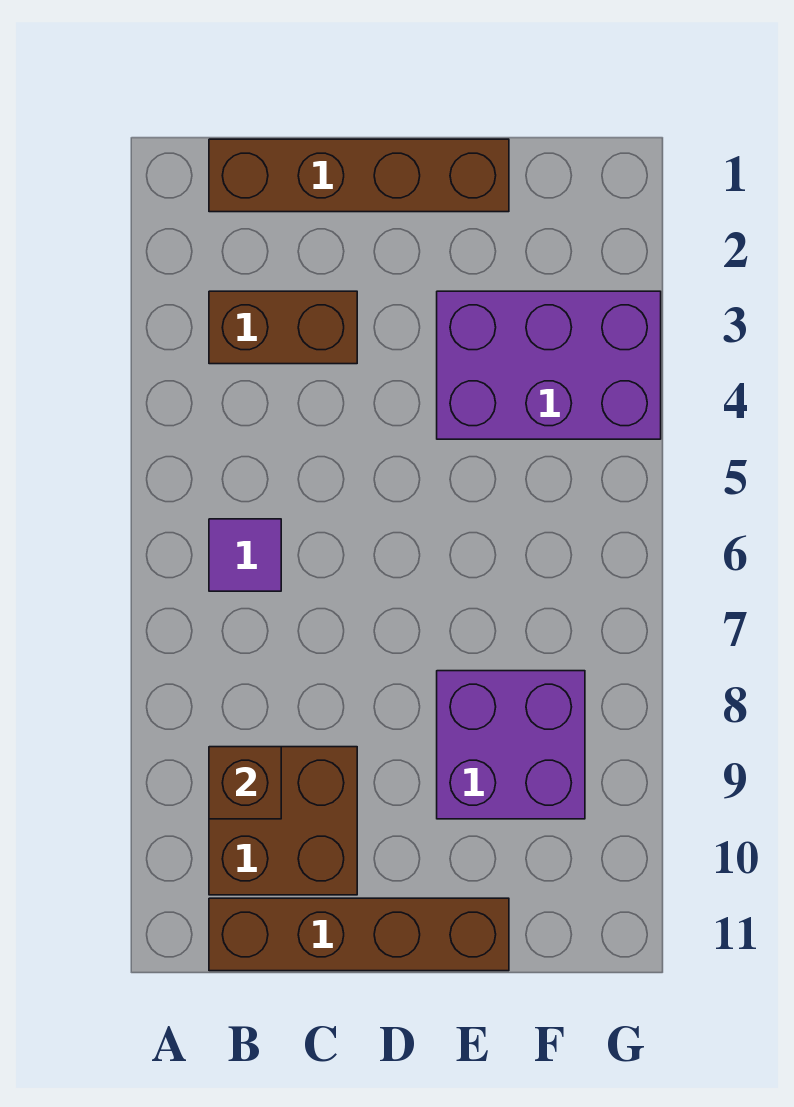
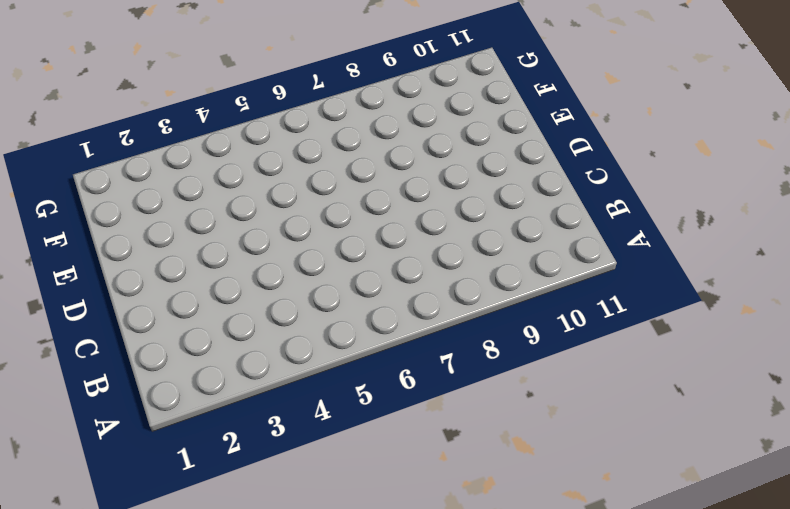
none -> brown 1x4 brick [209,139,509,212]
none -> brown 1x2 brick [209,291,357,364]

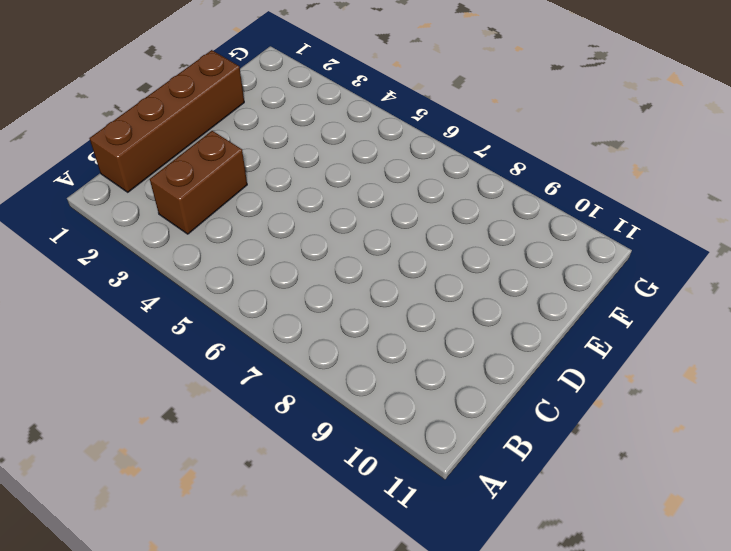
none -> purple 1x1 tile [209,519,281,591]
none -> brown 2x2 brick [209,747,357,895]

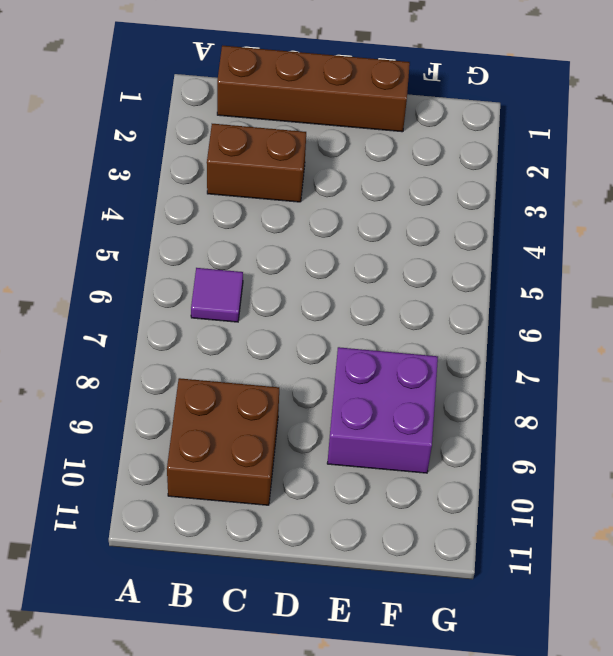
none -> brown 1x4 brick [209,898,509,971]
none -> purple 2x3 brick [437,291,661,439]

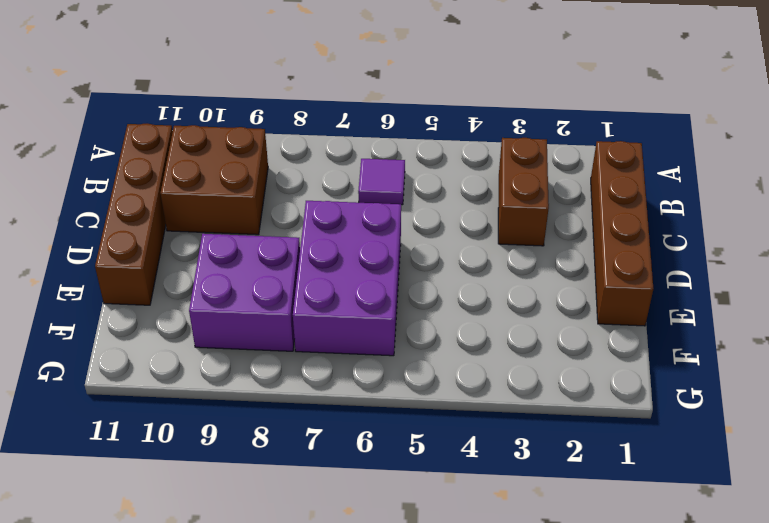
purple 2x3 brick [293,201,401,356] -> purple 2x3 brick moved to [437,291,661,439]
none -> brown 1x1 brick [209,747,281,819]

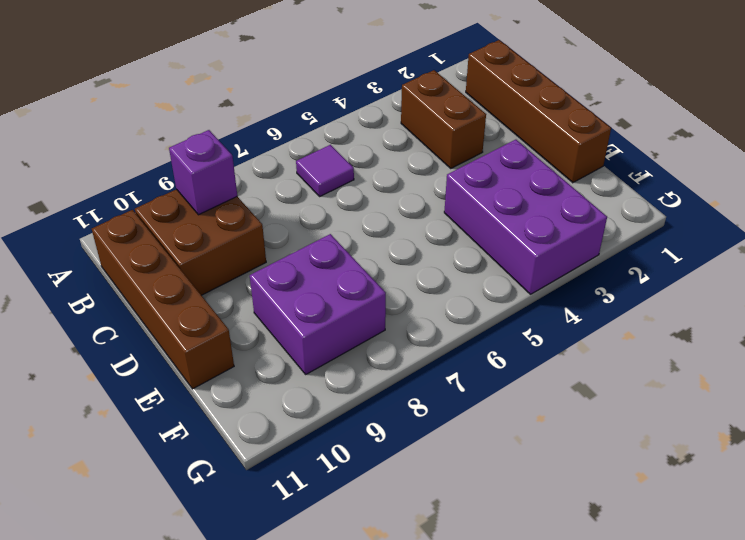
purple 1x1 brick [169,130,237,215] -> brown 1x1 brick [209,747,281,819]

